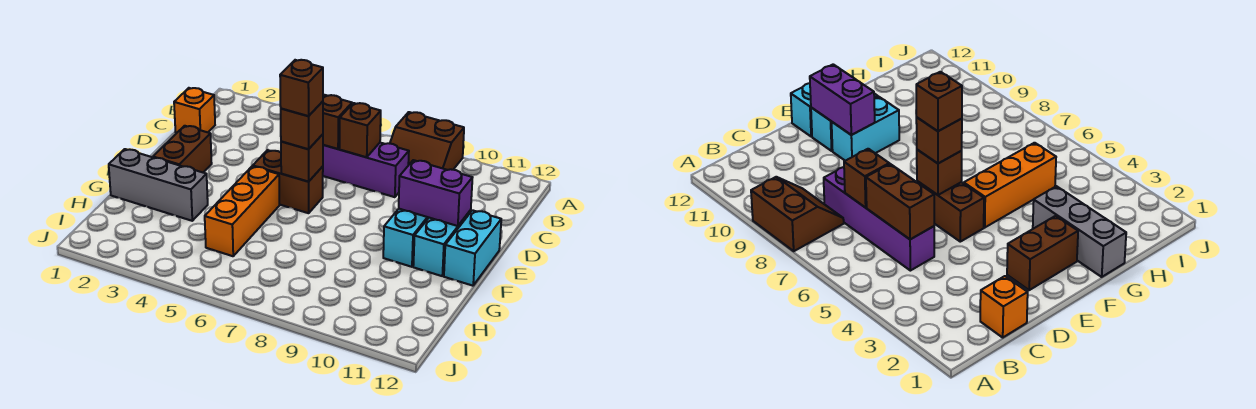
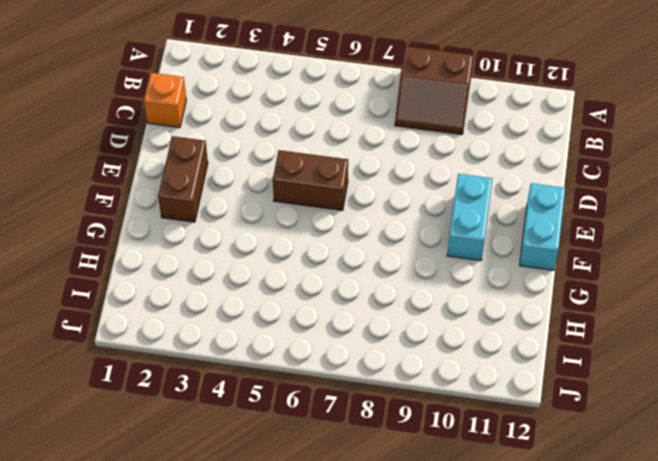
none -> purple 1x4 brick [323,143,409,197]
none -> cyan 1x2 brick [413,210,471,276]
none -> orange 1x3 brick [205,166,280,256]

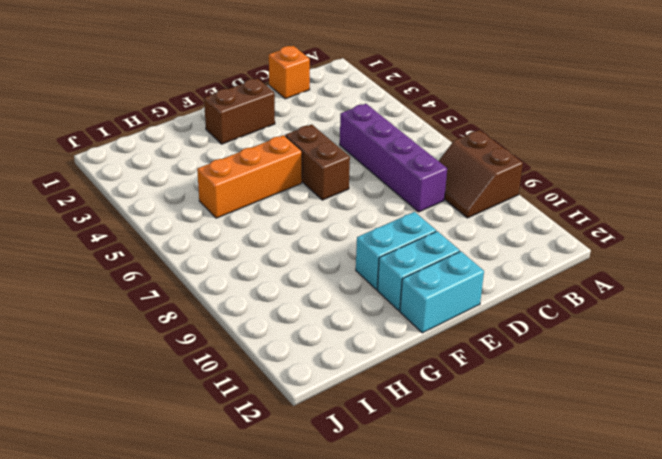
none -> grey 1x3 brick [109,149,208,221]
none -> brown 1x2 brick [323,95,352,149]
none -> brown 1x1 brick [339,103,381,157]

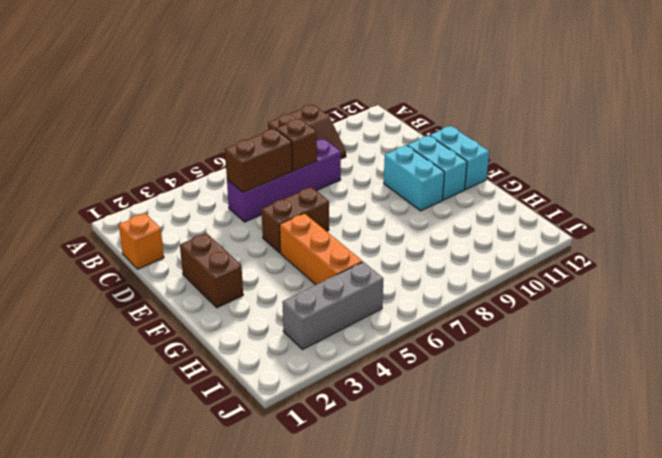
grey 1x3 brick [282,262,383,349] -> grey 1x3 brick moved to [109,149,208,221]
none -> brown 1x1 brick [281,134,323,182]
none -> purple 1x2 brick [399,160,473,226]
none -> brown 1x1 brick [281,101,323,149]

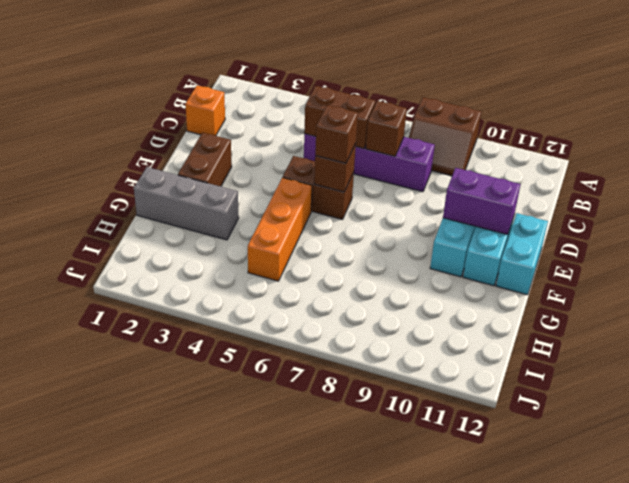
none -> brown 1x1 brick [280,60,323,116]

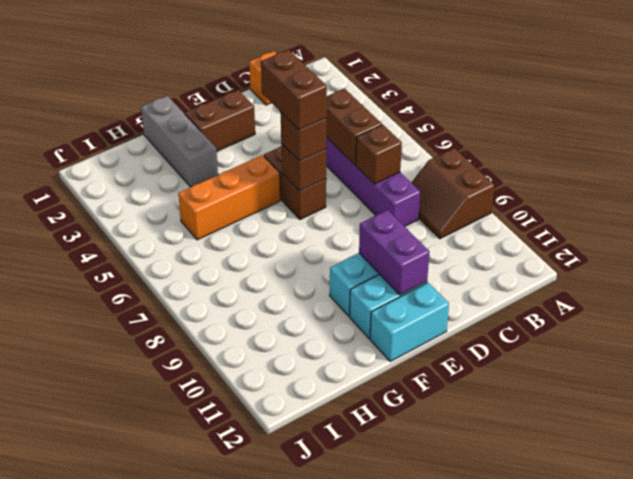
brown 1x2 brick [261,50,327,130] -> brown 1x1 brick [280,60,323,116]

